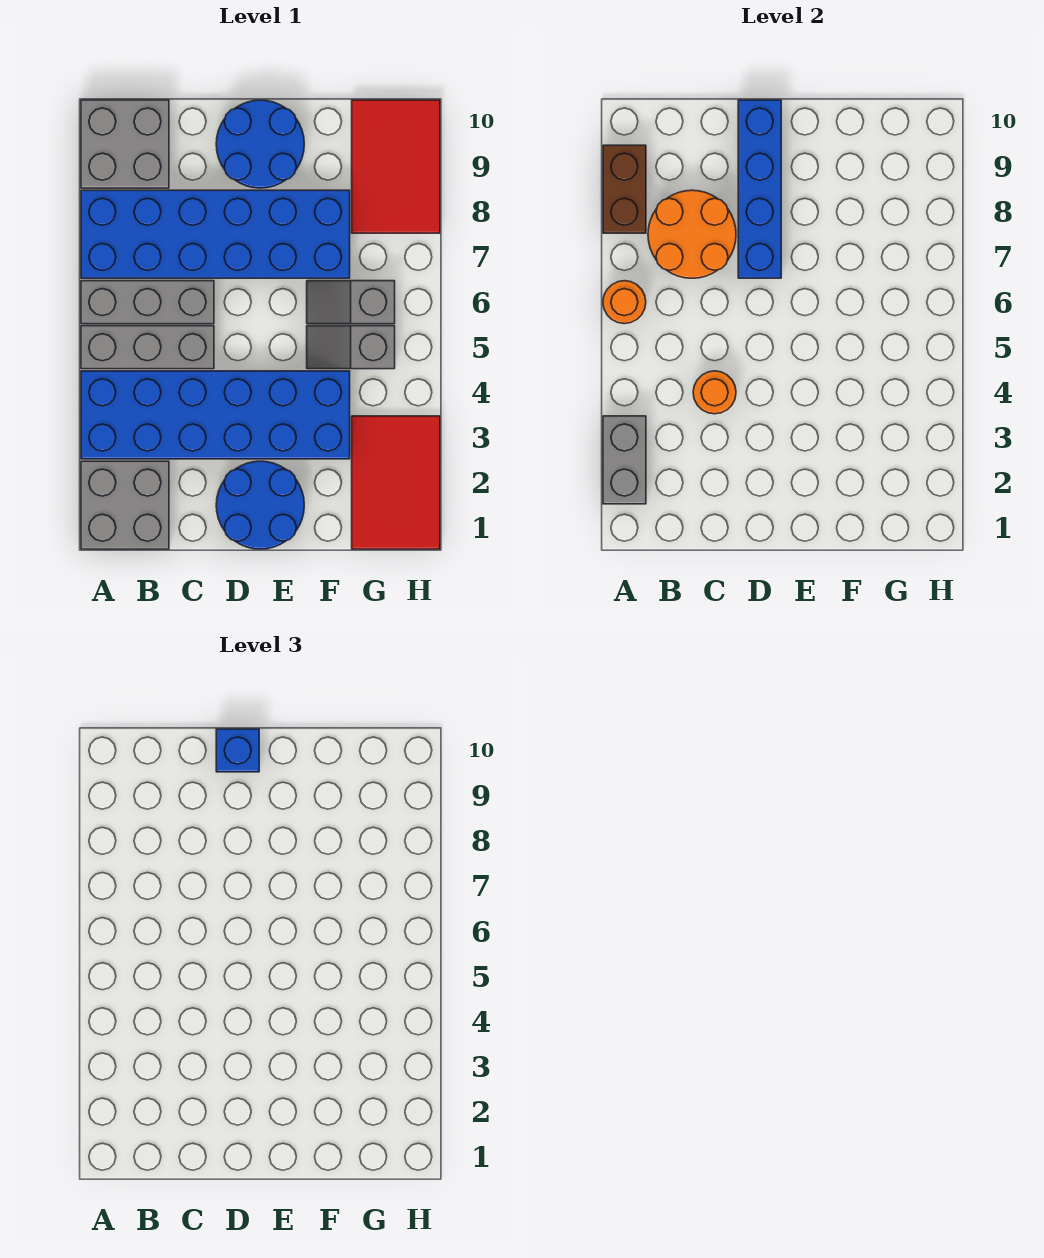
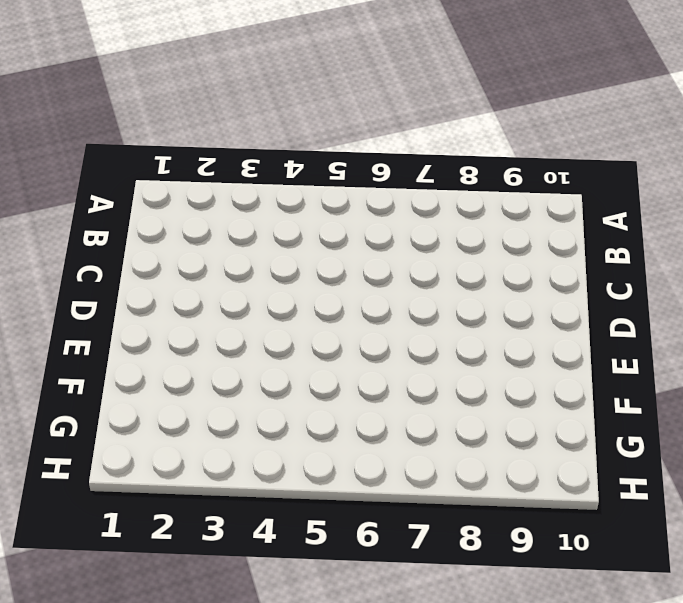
none -> grey 2x2 brick [81,461,169,549]
none -> blue 2x6 brick [81,371,350,459]
none -> grey 1x3 brick [81,326,214,369]

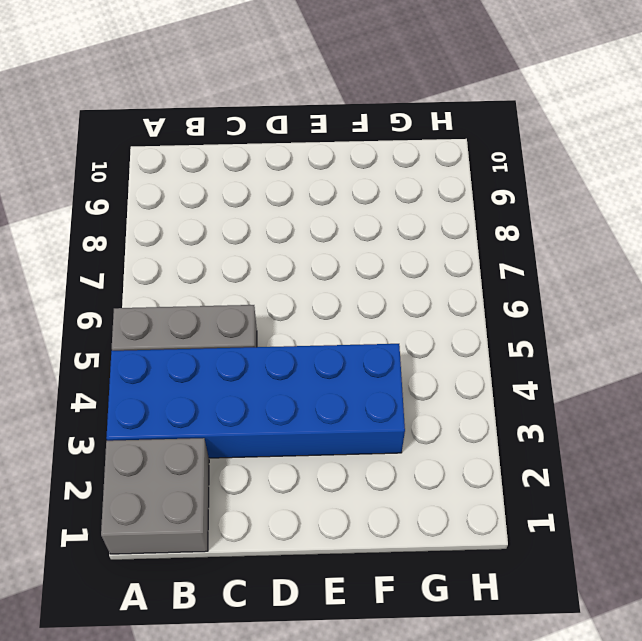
none -> grey 1x3 brick [81,281,214,324]
none -> blue 2x6 brick [81,190,350,278]
none -> grey 2x2 brick [81,100,169,188]

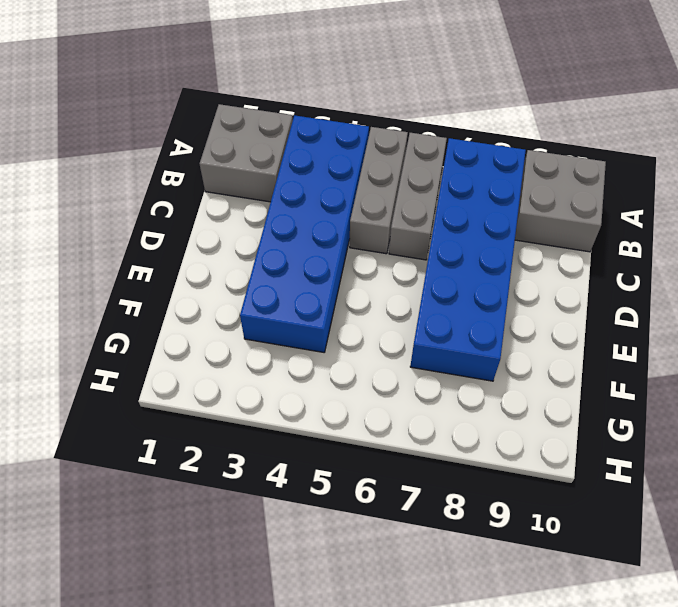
none -> blue 2x2 round brick [216,461,304,549]
none -> blue 2x2 round brick [216,100,304,188]
none -> grey 1x2 slope [307,326,395,369]

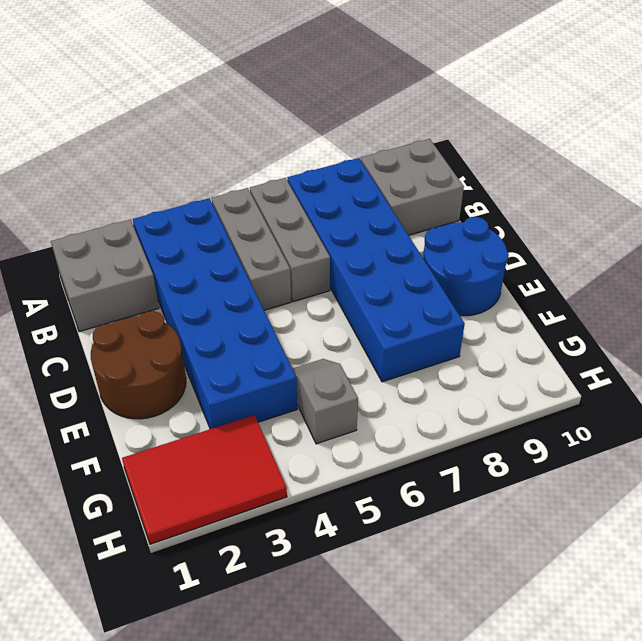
brown 2x2 round brick [91,311,186,419] -> blue 2x2 round brick [216,461,304,549]
none -> grey 1x2 slope [307,281,395,324]
none -> red 2x3 tile [352,100,440,233]
none -> grey 1x2 brick [603,416,646,504]

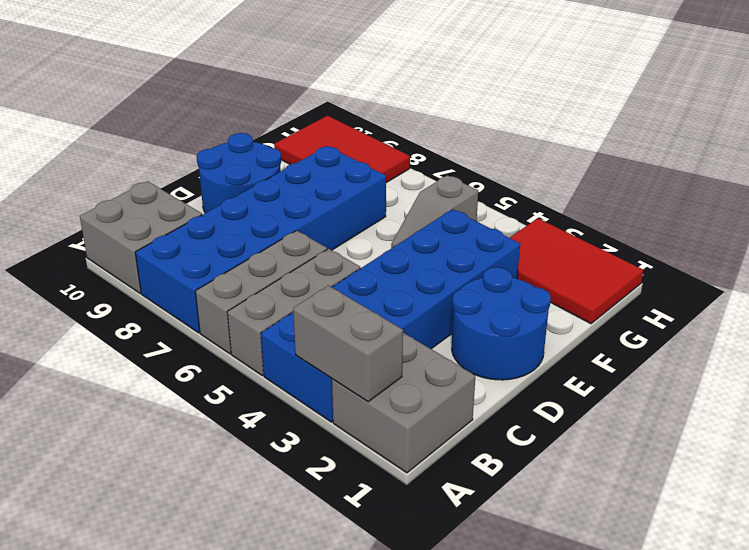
none -> grey 1x2 slope [307,281,395,324]
none -> orange 1x1 round brick [603,281,646,324]
none -> brown 1x2 brick [603,145,646,233]

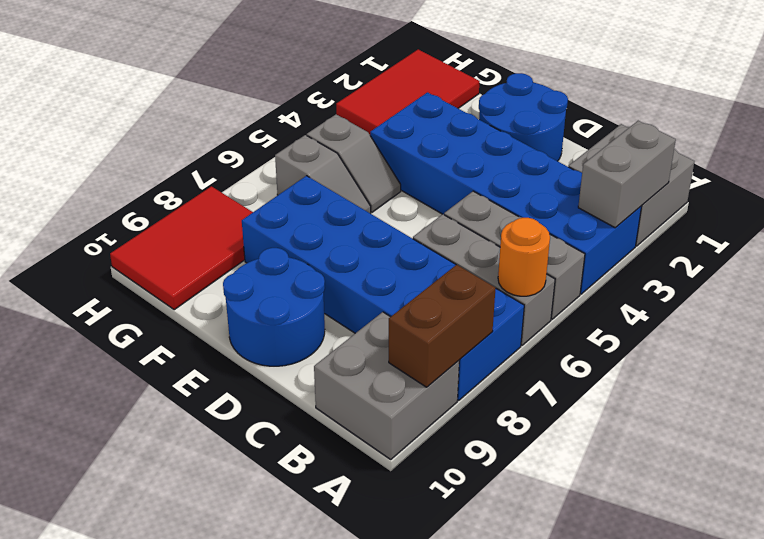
none -> orange 2x2 round brick [648,190,736,278]
none -> orange 1x1 round brick [693,371,736,414]
none -> blue 1x4 brick [738,100,781,278]

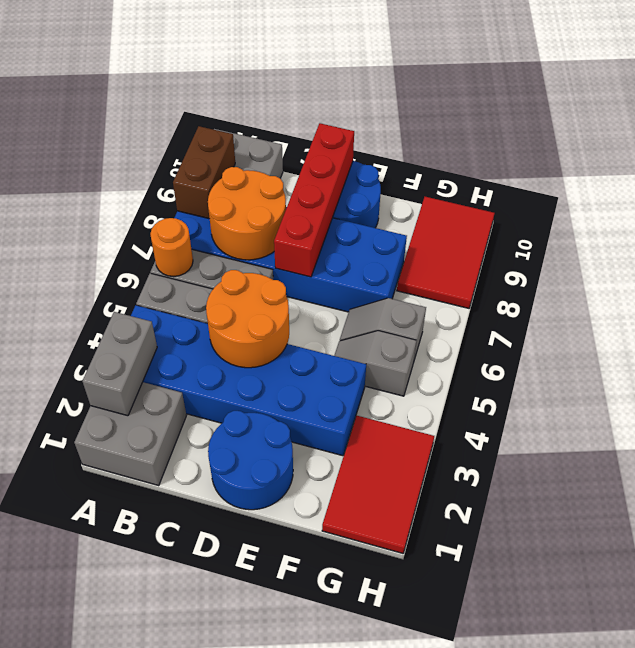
orange 2x2 round brick [206,270,289,368] -> orange 1x1 round brick [693,371,736,414]
red 1x4 brick [274,123,354,277] -> blue 1x4 brick [738,100,781,278]
none -> blue 1x1 brick [216,729,259,772]

